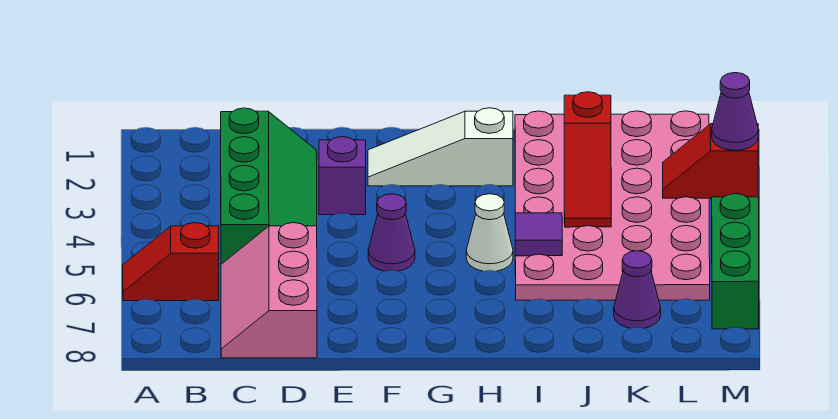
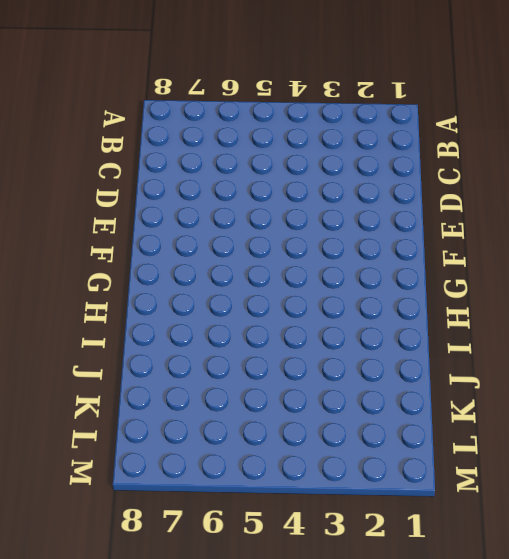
none -> red 1x2 slope [123,223,219,301]
none -> green 2x4 slope [221,108,317,264]
none -> pink 2x3 slope [221,223,317,358]

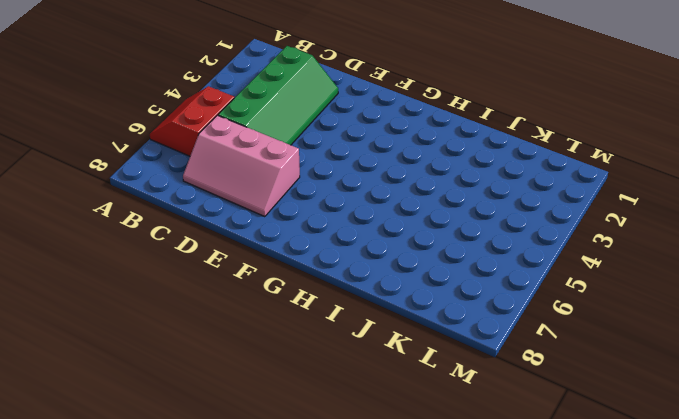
red 2x2 slope [150,86,234,156] -> red 1x2 slope [123,223,219,301]
pink 2x3 slope [183,115,300,217] -> pink 2x3 slope turned to [221,223,317,358]
none -> purple 1x1 brick [319,137,366,215]
none -> white 1x3 slope [368,108,513,186]
none -> purple 1x1 cone [368,194,415,271]

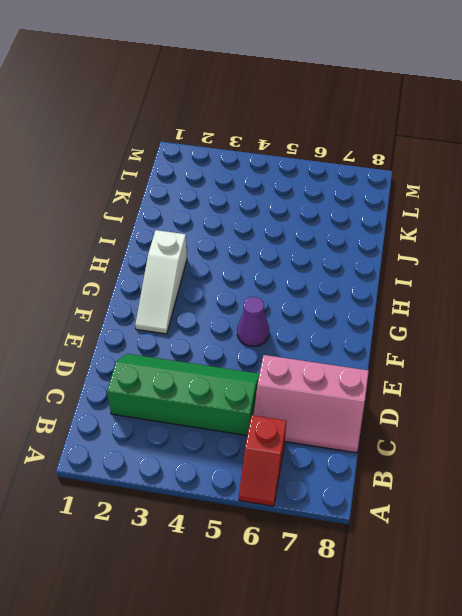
none -> purple 1x1 brick [319,137,366,215]
none -> white 1x1 cone [466,194,513,271]
none -> pink 4x6 plate [515,111,710,300]

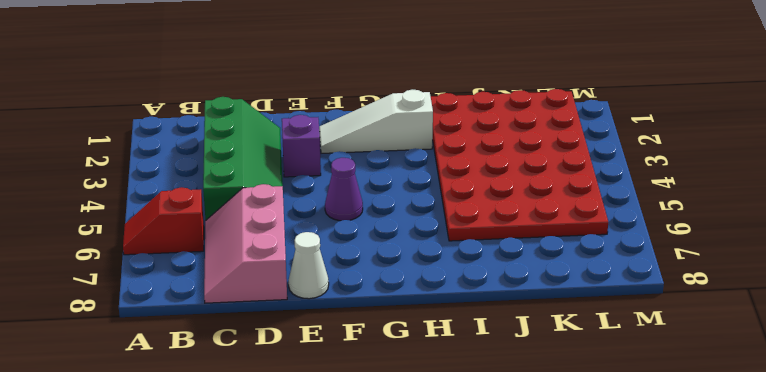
white 1x1 cone [289,232,329,299] -> white 1x1 cone moved to [466,194,513,271]
red 4x6 plate [431,89,608,241] -> pink 4x6 plate [515,111,710,300]
none -> purple 1x1 cone [614,251,661,328]
none -> green 1x3 brick [712,194,759,329]
none -> purple 1x1 tile [515,213,562,256]

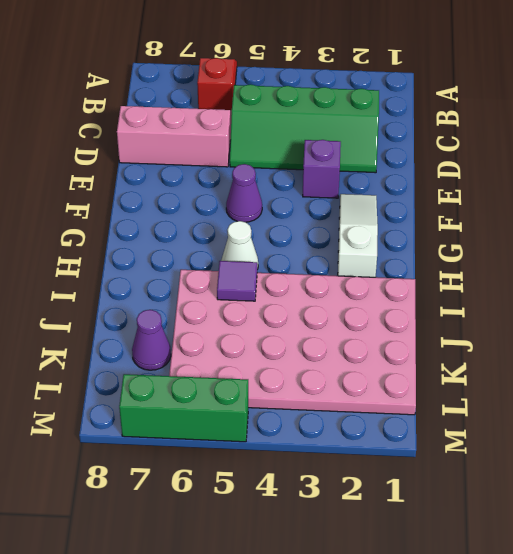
none -> red 1x3 slope [564,92,611,227]
none -> red 1x2 slope [663,124,758,198]
none -> purple 1x1 cone [712,73,758,151]

